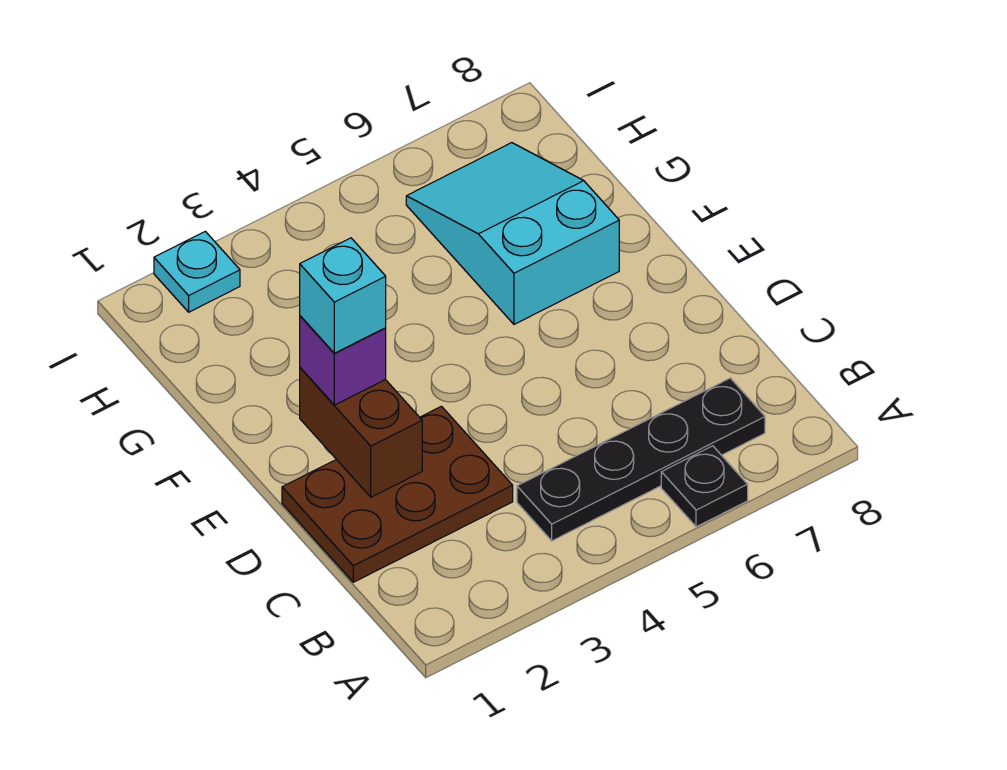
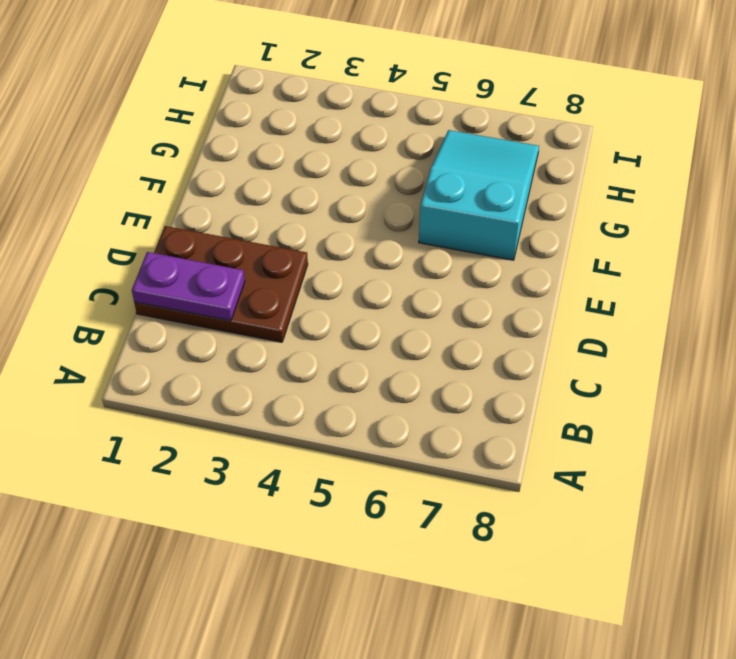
purple 1x2 plate [132,252,245,321] -> none
none -> black 1x1 plate [661,446,748,527]
none -> black 1x4 plate [517,378,765,541]

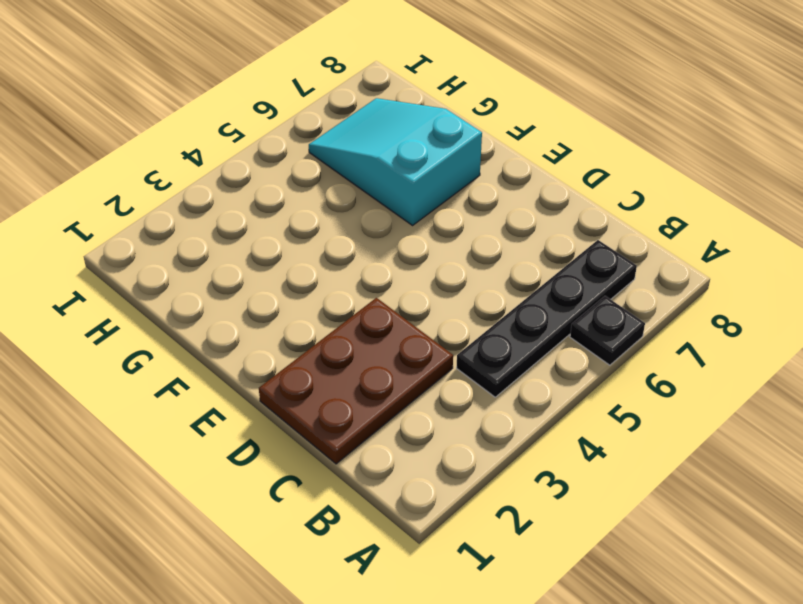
none -> cyan 1x1 plate [154,231,240,312]
none -> brown 1x2 brick [300,368,422,497]

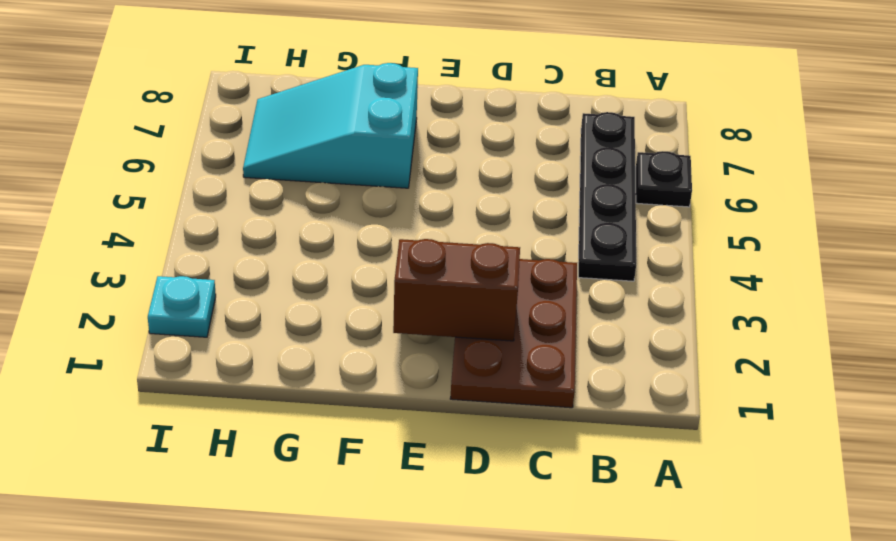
none -> purple 1x1 brick [300,316,386,405]
none -> cyan 1x1 brick [300,238,386,353]

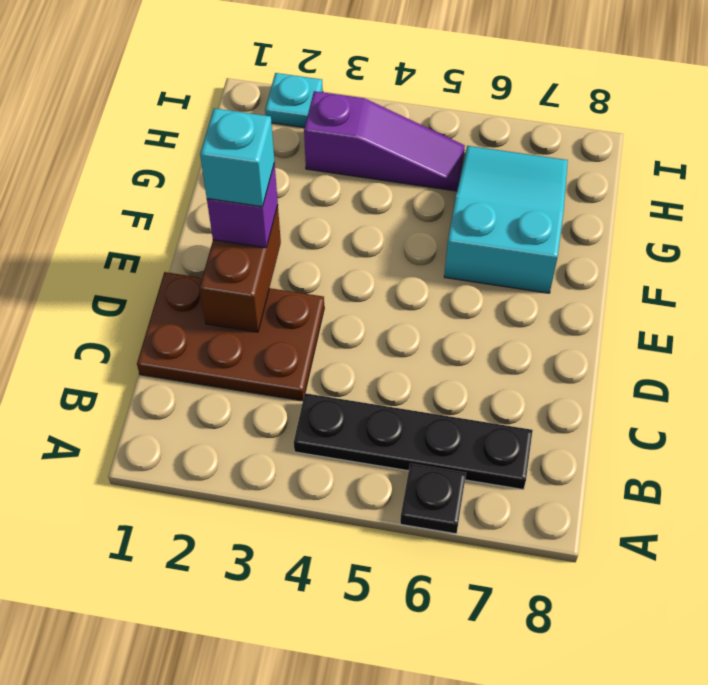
purple 1x3 slope [304,91,465,191] -> none

